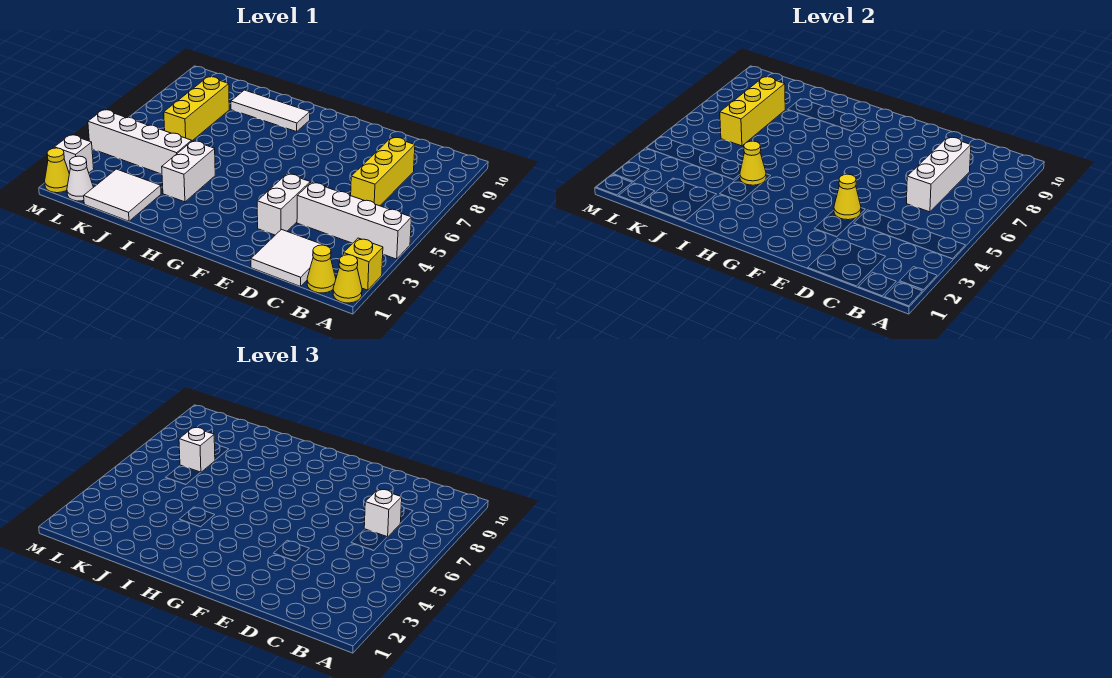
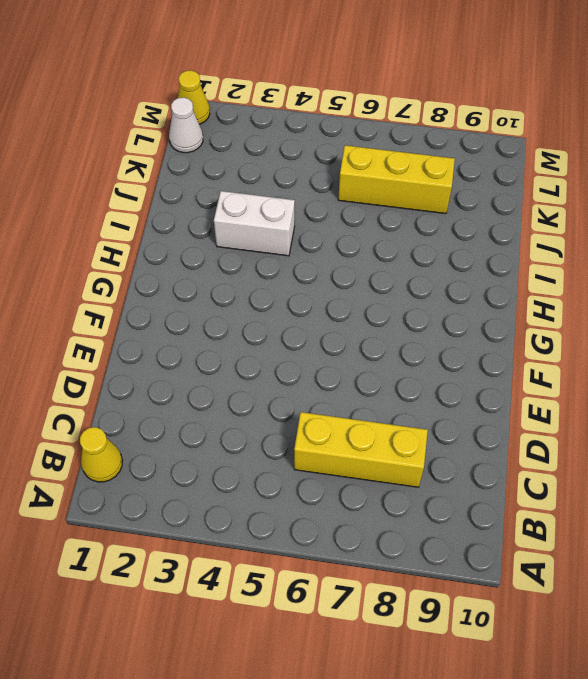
none -> yellow 1x1 cone [333,255,362,303]
none -> yellow 1x1 brick [344,238,383,290]
none -> white 1x4 brick [297,182,412,259]

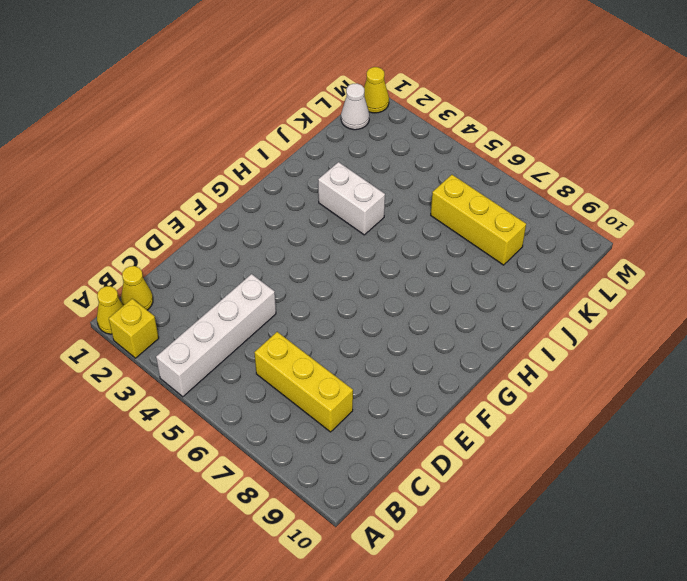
none -> white 2x2 tile [251,230,330,286]
none -> white 1x2 brick [257,174,310,235]
none -> white 1x3 tile [231,90,310,132]

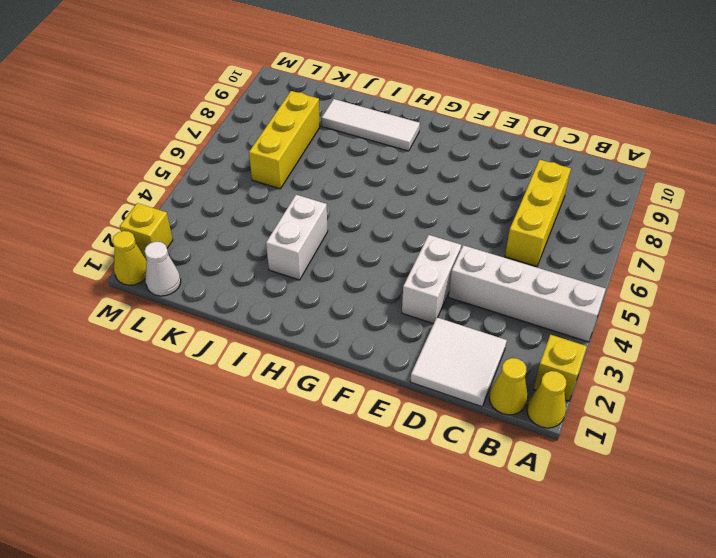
yellow 1x1 brick [120,203,173,260] -> white 1x1 brick [54,135,94,173]
none -> white 2x2 tile [84,169,161,221]
none -> white 1x4 brick [88,110,192,174]
none -> white 1x3 brick [907,137,971,212]

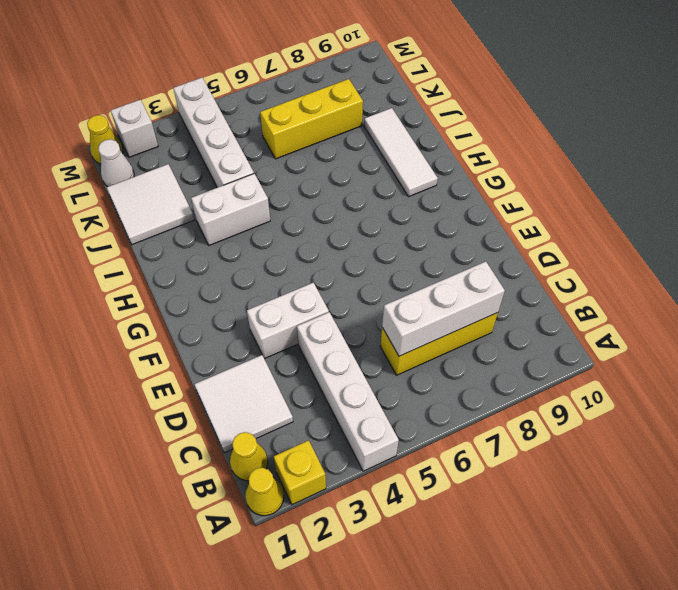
none -> yellow 1x1 cone [834,174,861,220]
none -> yellow 1x1 cone [740,141,766,185]
none -> yellow 1x3 brick [720,77,785,146]

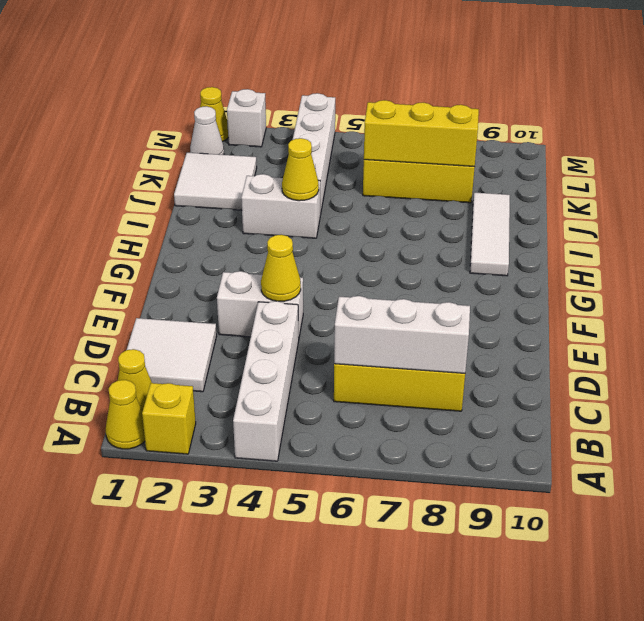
none -> white 1x1 brick [364,489,402,537]
none -> white 1x1 brick [179,427,215,473]

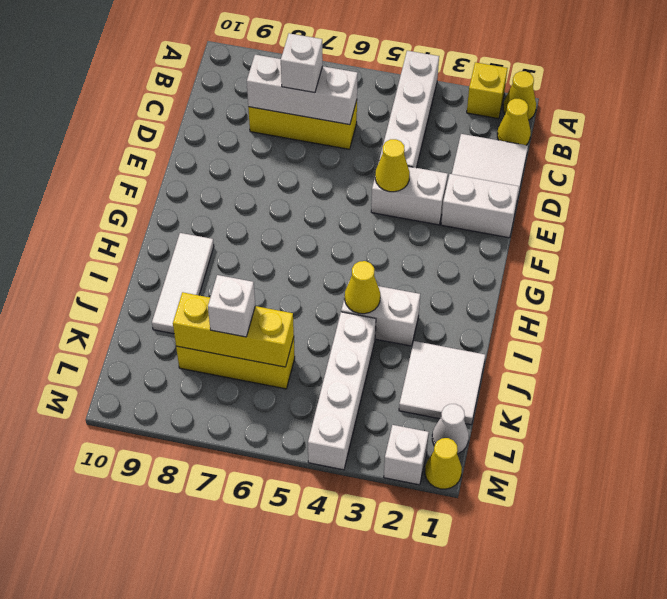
white 1x2 brick [441,174,519,238] -> none

